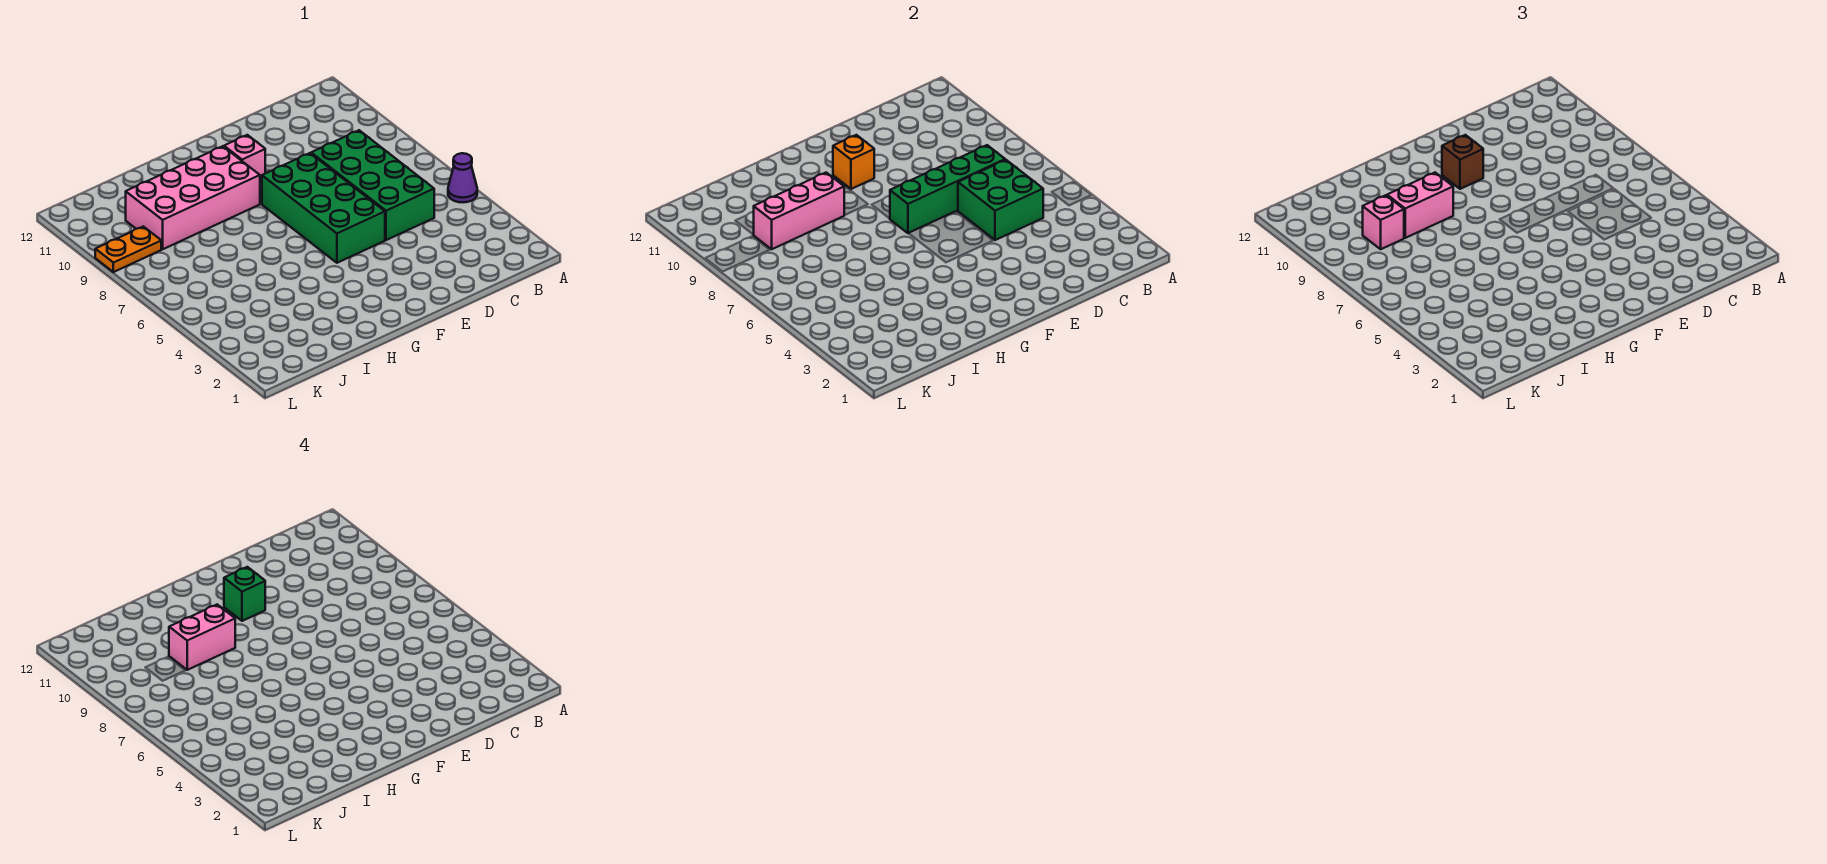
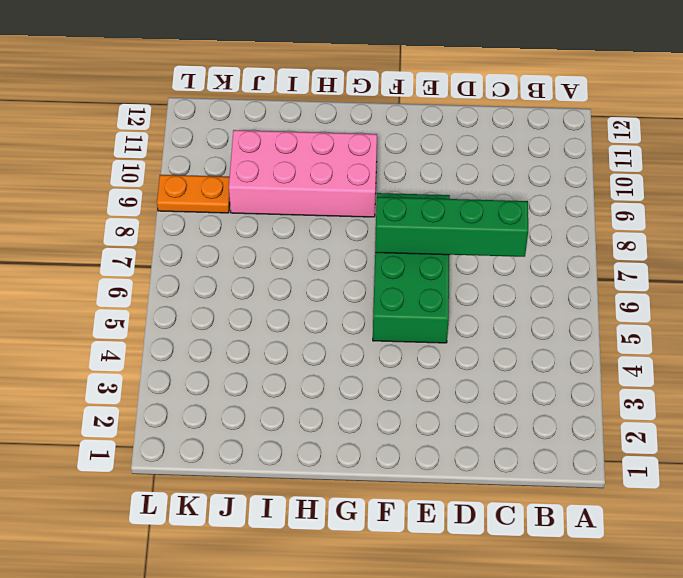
none -> purple 1x1 cone [448,153,477,202]
none -> green 2x4 brick [311,130,434,240]
none -> pink 1x1 brick [224,135,265,181]

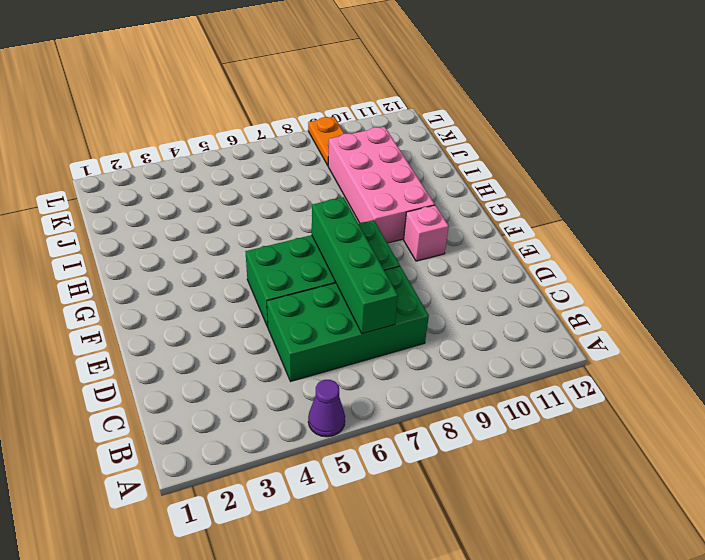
none -> green 2x2 brick [958,160,1043,240]
none -> orange 1x1 brick [833,135,874,189]
none -> pink 1x3 brick [754,173,844,249]

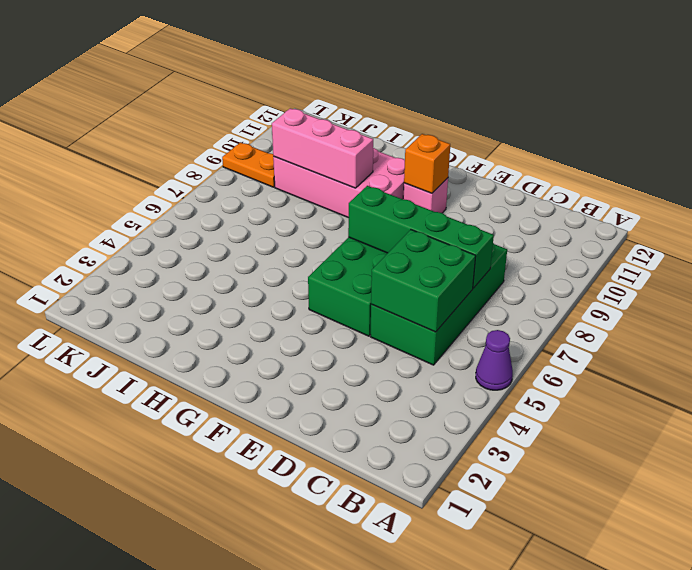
none -> brown 1x1 brick [1442,135,1483,189]
none -> pink 1x2 brick [1387,173,1453,238]
none -> pink 1x1 brick [1363,195,1404,249]

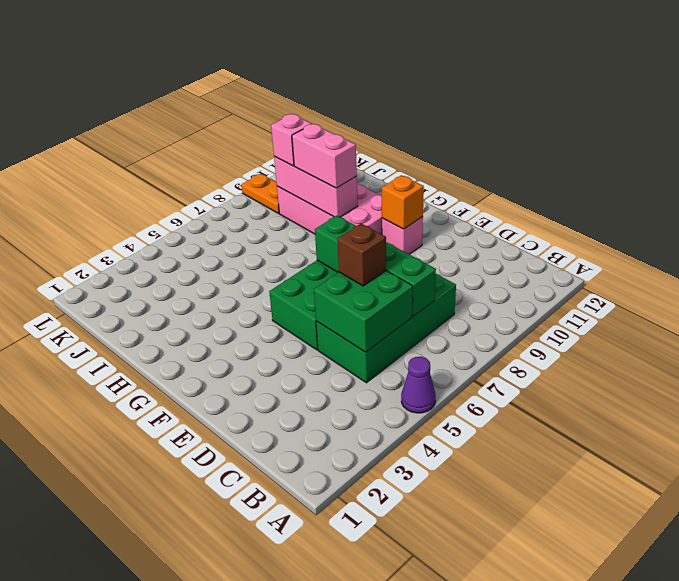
brown 1x1 brick [337,224,386,286] -> brown 1x1 brick moved to [1442,135,1483,189]
none -> green 1x1 brick [224,567,265,621]
none -> pink 1x2 brick [169,605,235,670]

